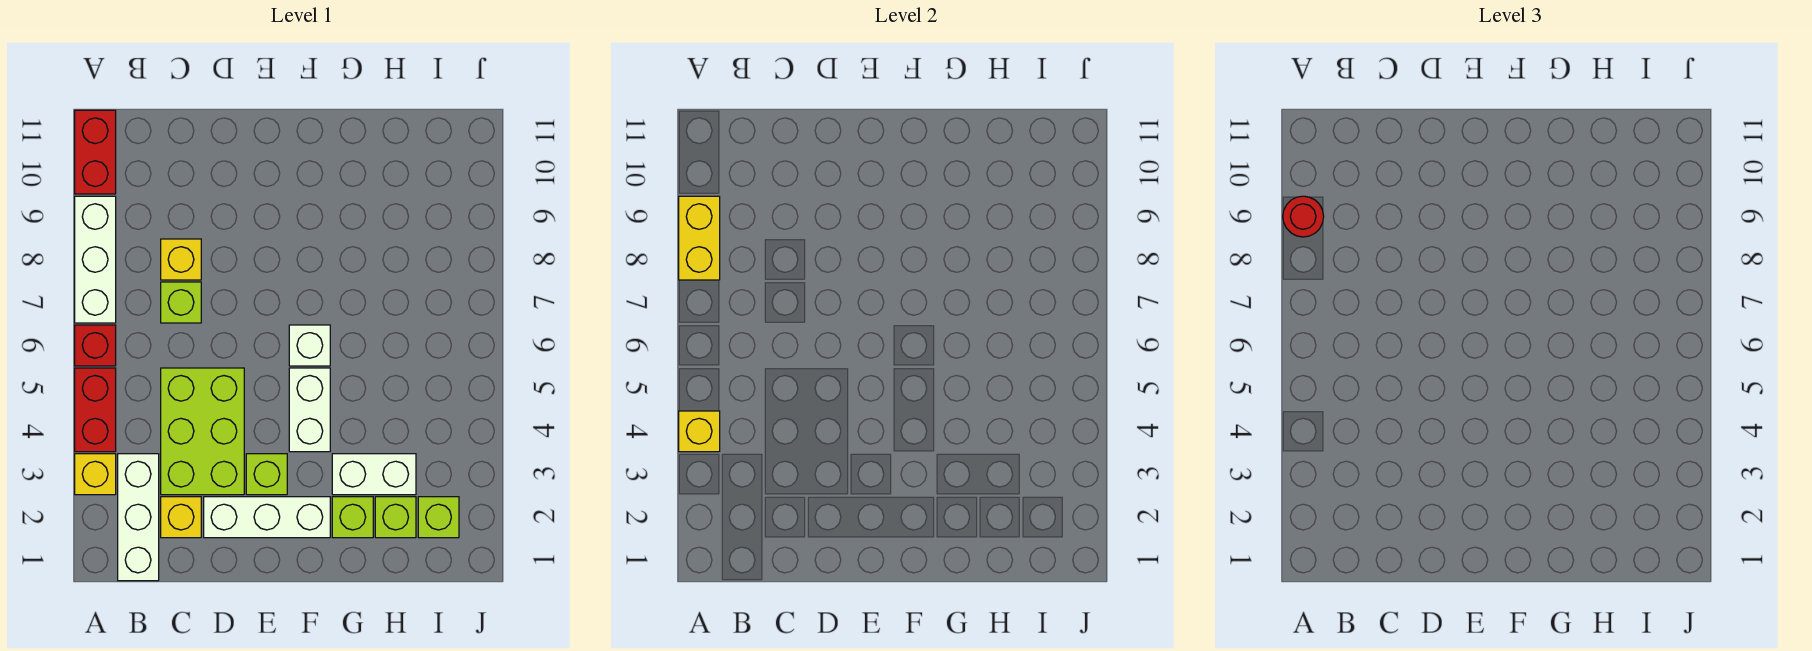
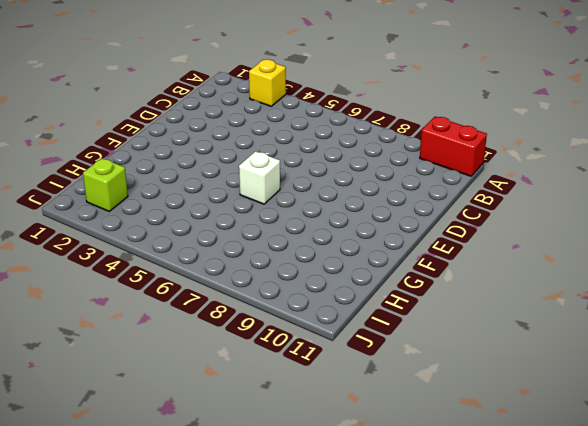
none -> red 1x2 brick [75,368,116,452]
none -> red 1x1 brick [75,325,116,366]
none -> white 1x3 brick [75,196,116,323]

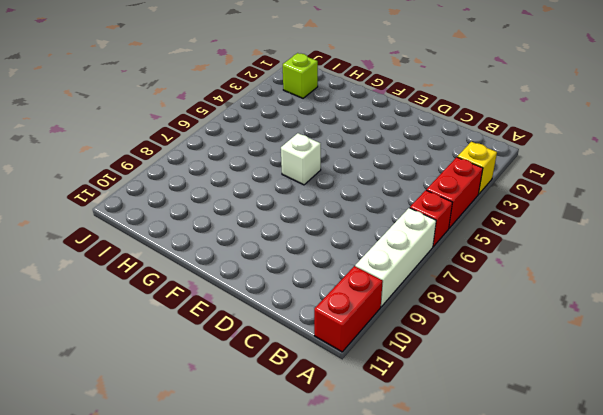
none -> white 1x3 brick [118,454,159,581]
none -> yellow 1x1 brick [161,497,201,538]
none -> lime 2x3 brick [161,368,244,495]

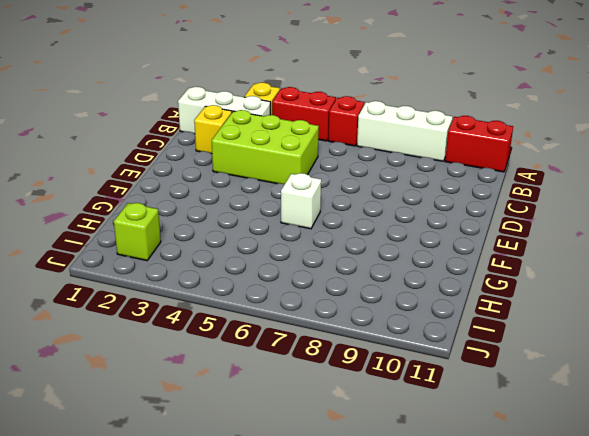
none -> lime 1x1 brick [161,282,201,323]
none -> yellow 1x1 brick [161,239,201,280]
none -> white 1x3 brick [204,497,330,538]

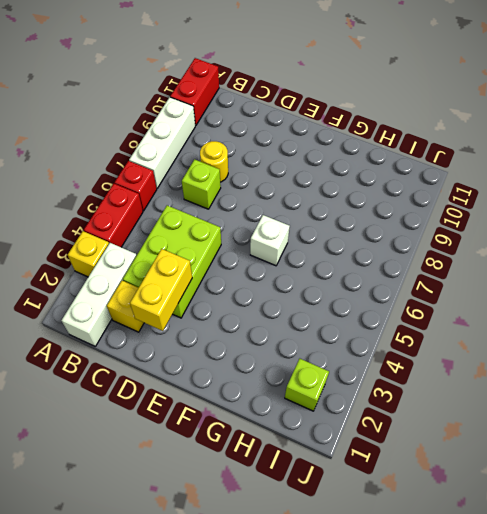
yellow 1x1 round brick [200,141,228,182] -> yellow 1x1 brick [161,239,201,280]
yellow 1x2 brick [130,249,192,331] -> yellow 1x2 brick moved to [679,196,720,280]
none -> white 1x3 brick [204,497,330,538]
none -> lime 1x1 brick [246,454,287,495]
none -> white 1x2 brick [289,368,330,452]

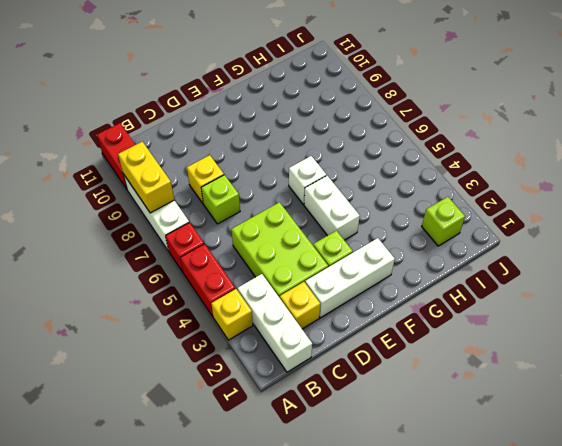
none -> lime 1x1 brick [332,497,373,538]
none -> white 1x2 brick [332,454,416,495]
none -> lime 1x1 brick [375,497,416,538]

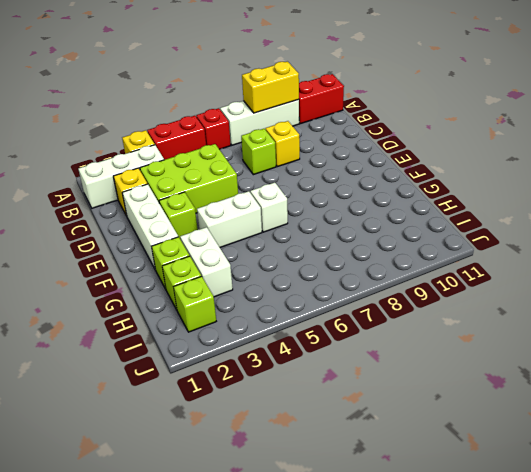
none -> yellow 1x1 brick [679,411,720,452]
none -> red 1x1 round brick [1283,196,1324,237]

